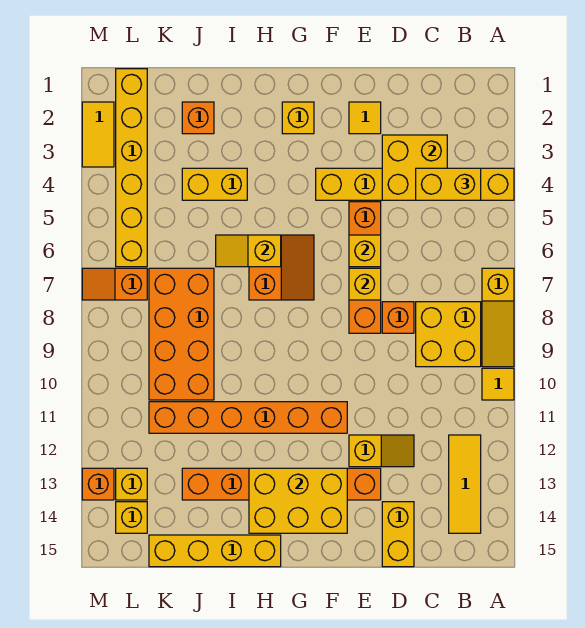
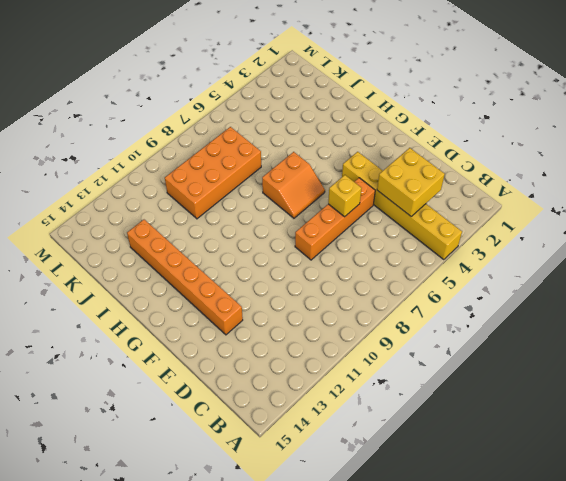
none -> yellow 1x3 slope [482,268,514,367]
none -> yellow 1x1 tile [482,368,514,400]
none -> yellow 2x2 brick [416,302,481,367]
none -> yellow 1x3 tile [449,435,481,533]

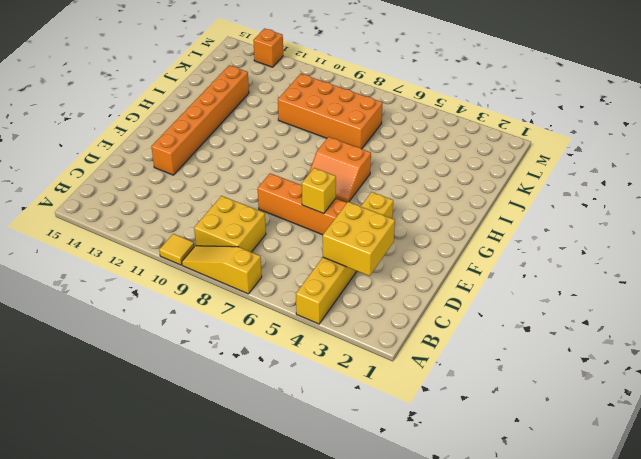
none -> yellow 1x3 tile [449,435,481,533]
none -> orange 1x1 brick [382,302,414,333]
none -> yellow 1x2 slope [349,435,414,467]
none -> yellow 1x2 brick [382,502,414,567]

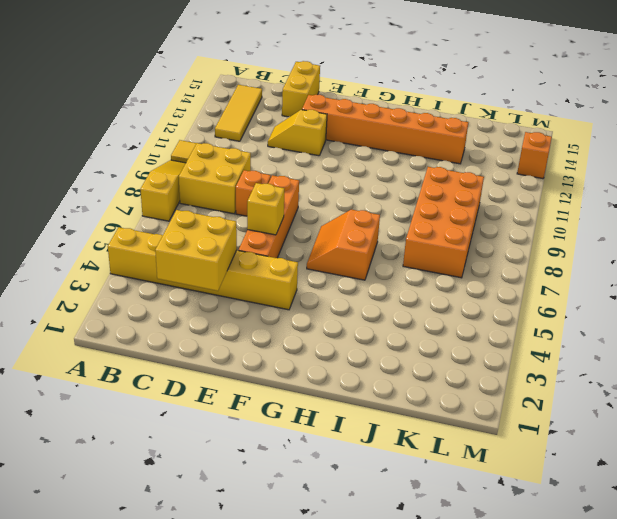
none -> yellow 1x1 tile [349,102,381,134]
none -> orange 1x6 brick [149,402,347,433]
none -> yellow 1x1 brick [282,102,314,134]
none -> yellow 1x4 brick [149,535,281,567]

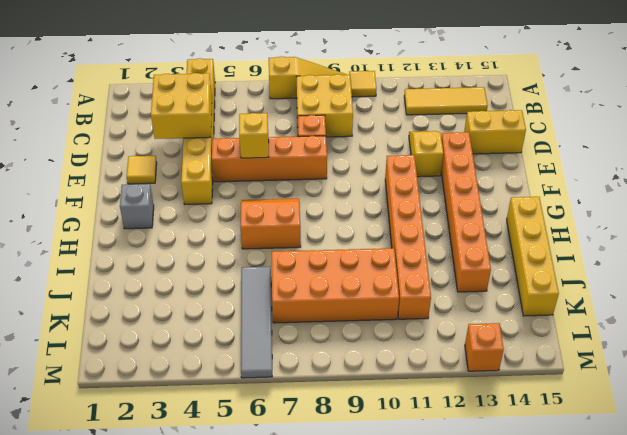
grey 1x1 brick [120,184,154,229] -> yellow 1x1 brick [282,102,314,134]
grey 1x4 tile [241,267,272,378] -> yellow 1x6 brick [116,69,147,267]
none -> yellow 1x2 brick [182,168,247,200]
none -> orange 1x1 brick [182,102,214,134]
none -> orange 1x2 slope [82,268,147,300]
none -> yellow 1x1 brick [116,468,147,500]

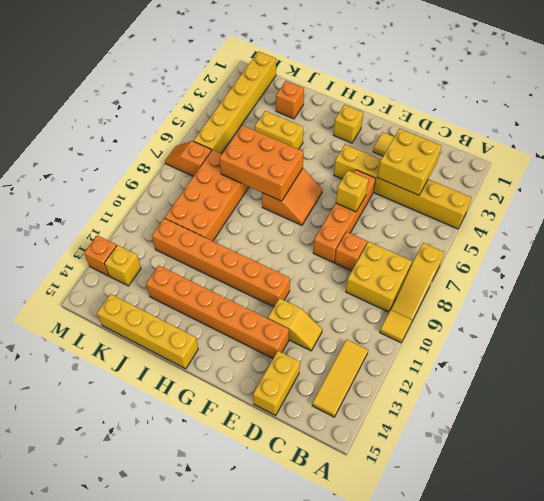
orange 2x3 brick [220,125,304,201] -> yellow 1x2 slope [216,235,281,267]
none -> yellow 1x1 brick [116,502,147,533]
none -> yellow 1x2 tile [82,102,114,167]
none -> yellow 1x1 brick [349,268,381,300]
none -> yellow 2x3 brick [249,468,347,533]

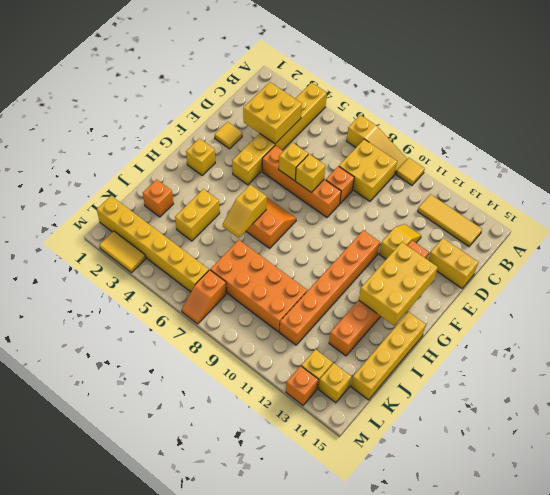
none -> yellow 1x2 brick [416,168,481,200]

